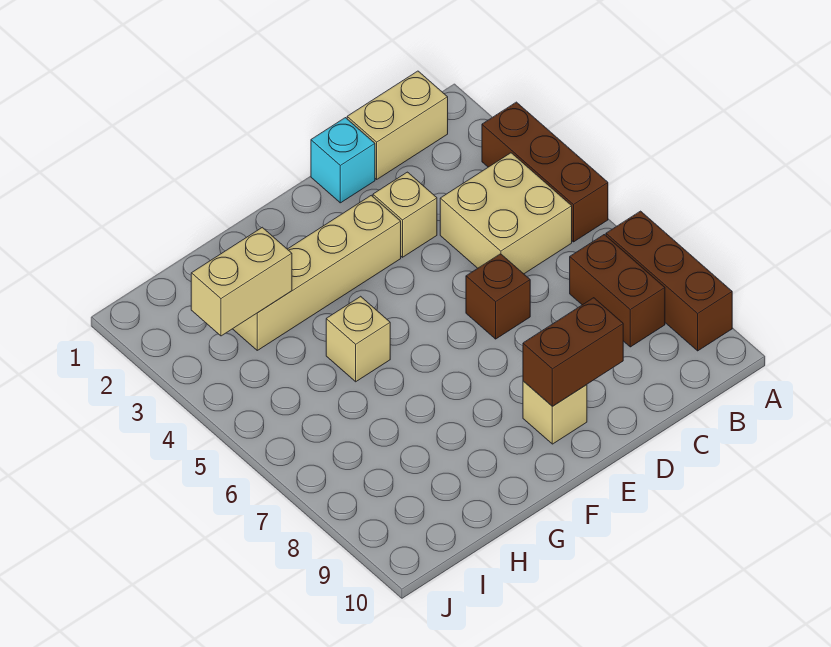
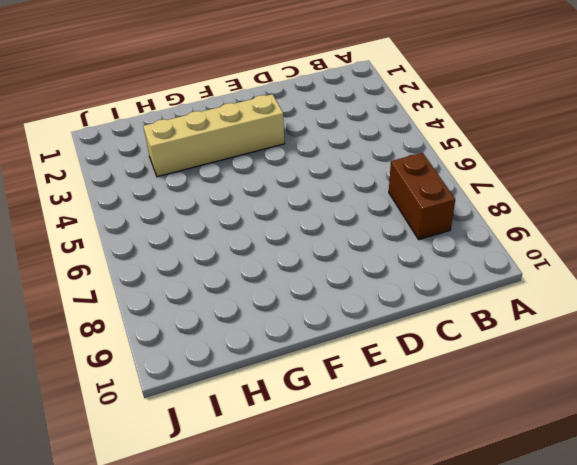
none -> brown 1x3 brick [482,102,608,242]
none -> brown 1x3 brick [606,211,732,351]
none -> tan 1x2 brick [347,71,448,179]

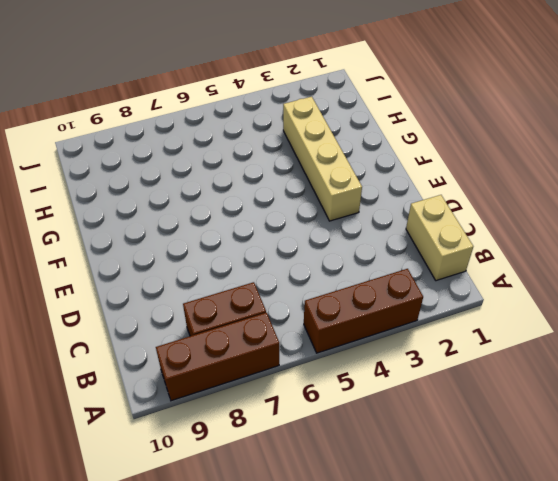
none -> tan 2x2 brick [440,153,572,274]
none -> cyan 1x1 brick [311,118,375,203]
none -> tan 1x1 brick [373,172,437,257]

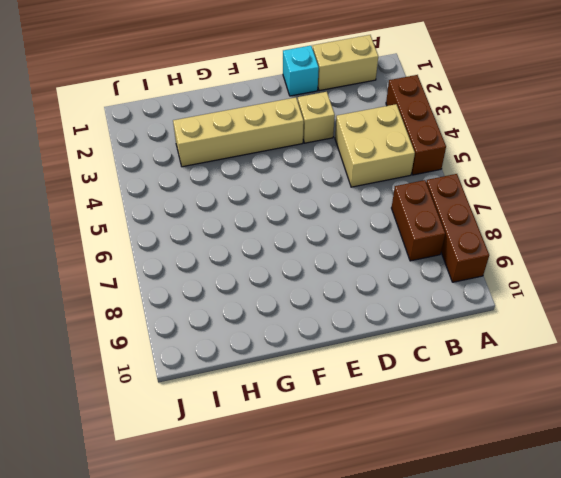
none -> brown 1x1 brick [466,254,530,339]
none -> tan 1x1 brick [523,381,587,444]
none -> tan 1x1 brick [326,296,390,382]

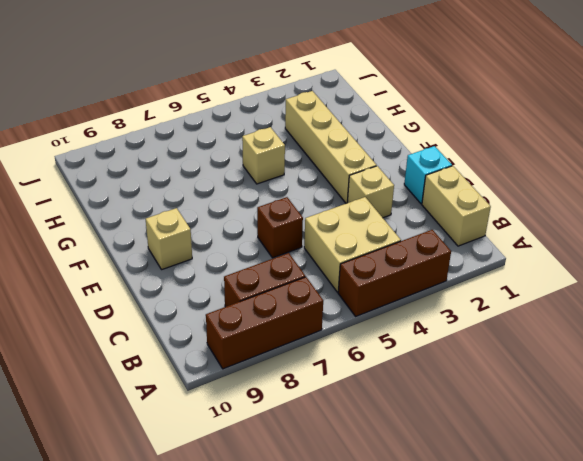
none -> brown 1x2 brick [523,298,623,406]
none -> tan 1x2 brick [191,227,292,336]

